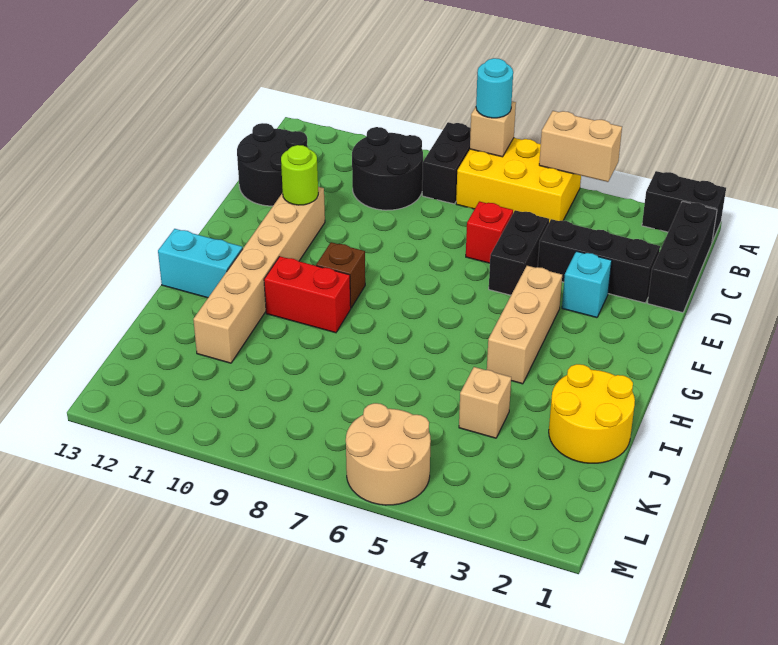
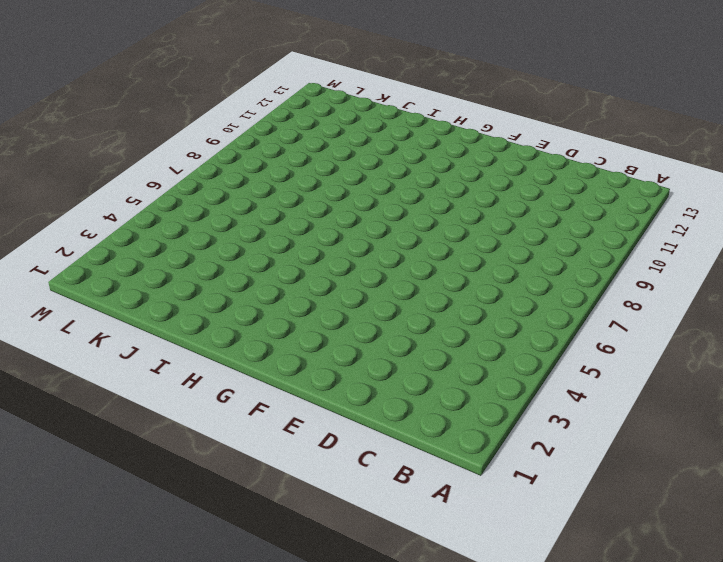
none -> black 1x2 brick [642,171,726,242]
none -> yellow 2x3 brick [456,138,581,222]
none -> black 1x2 brick [422,122,471,204]

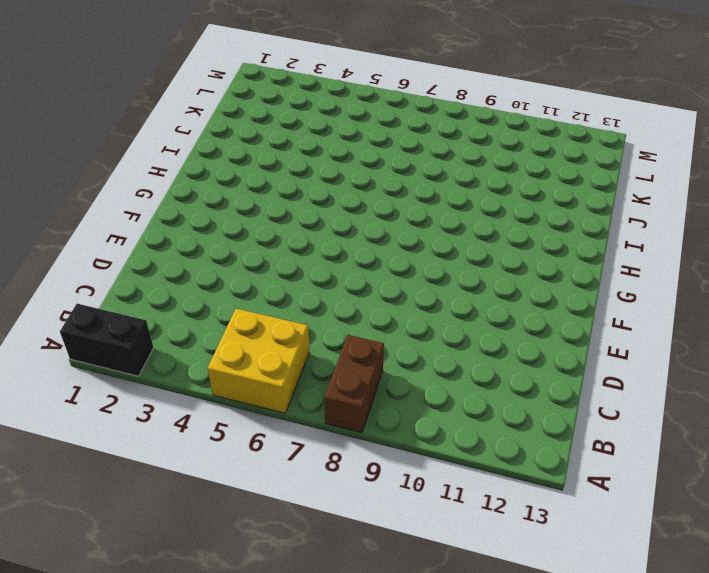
yellow 2x2 brick [208,309,309,413] -> yellow 2x3 brick [456,138,581,222]
brown 1x2 brick [324,335,384,433] -> black 1x2 brick [422,122,471,204]
none -> black 1x3 brick [648,201,717,313]
none -> black 2x2 round brick [352,127,423,210]
none -> black 2x2 round brick [237,123,308,206]

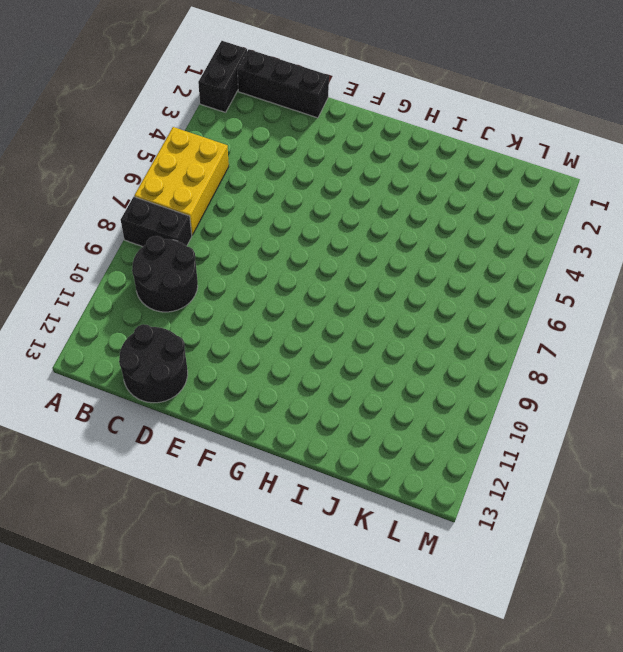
none -> black 1x3 brick [538,219,660,303]
none -> black 1x2 brick [489,210,549,295]
none -> red 1x1 brick [466,201,513,263]

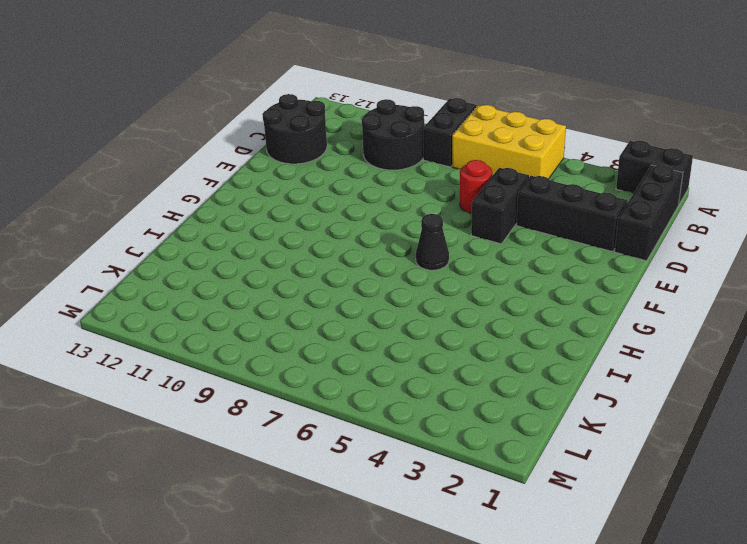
red 1x1 round brick [460,160,492,213] -> red 1x1 brick [466,201,513,263]
black 1x1 cone [416,214,449,270] -> none
none -> cyan 1x1 brick [562,251,612,318]
none -> tan 1x6 brick [193,187,325,363]
none -> tan 1x3 brick [487,266,562,384]

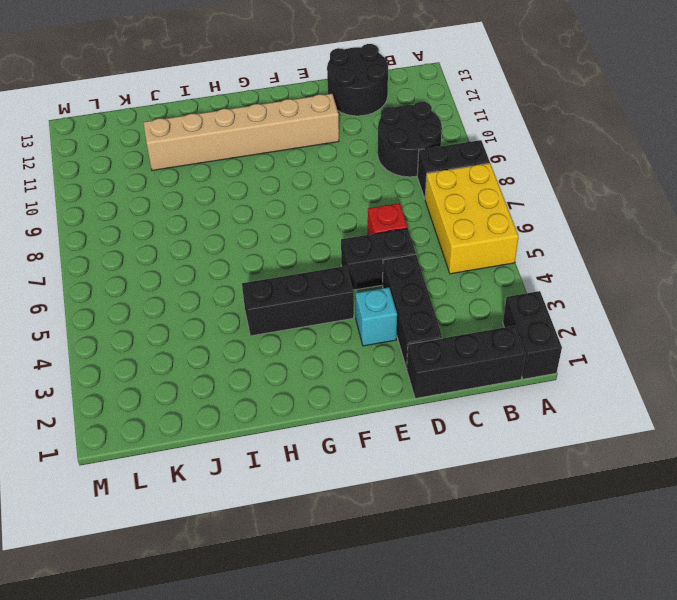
black 1x3 brick [242,266,354,336] -> tan 1x3 brick [487,266,562,384]
none -> brown 1x1 brick [316,242,365,308]
none -> red 1x2 brick [264,256,351,333]
none -> cyan 1x2 brick [158,229,243,298]

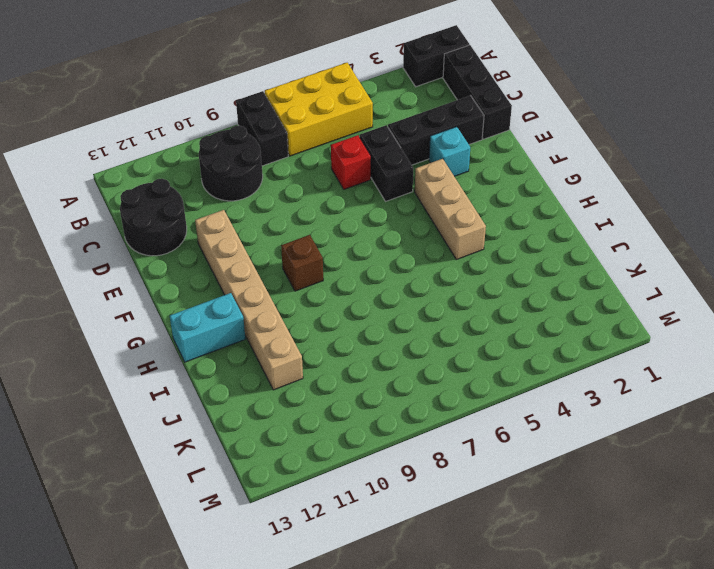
none -> red 1x2 brick [264,256,351,333]
none -> yellow 2x2 round brick [549,364,635,463]
none -> tan 1x1 brick [459,367,511,438]

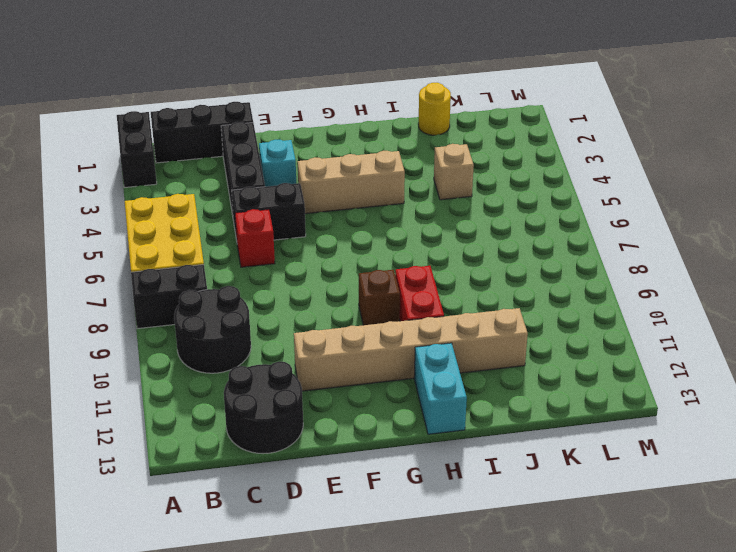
yellow 1x1 round brick [418,83,451,135] -> yellow 2x2 round brick [549,364,635,463]
none -> tan 2x2 round brick [346,403,431,505]
none -> tan 1x2 brick [539,111,622,182]
none -> tan 1x1 brick [470,101,516,157]

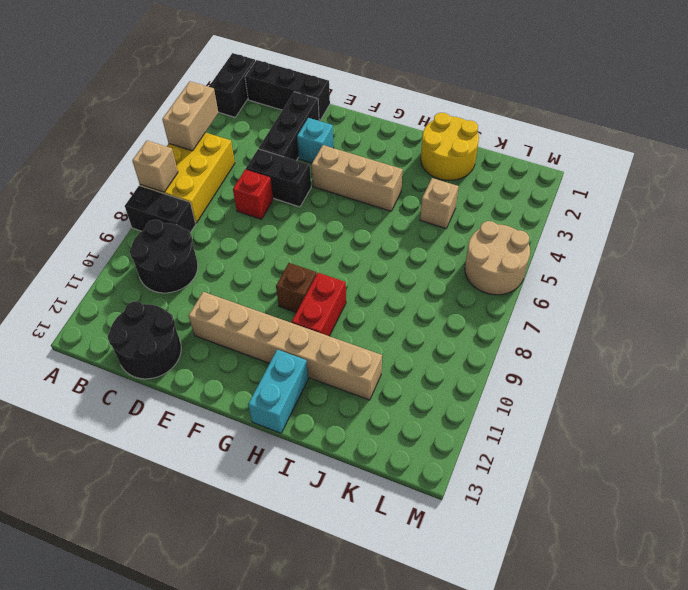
none -> lime 1x1 round brick [281,145,318,205]
none -> cyan 1x1 round brick [476,58,513,118]

